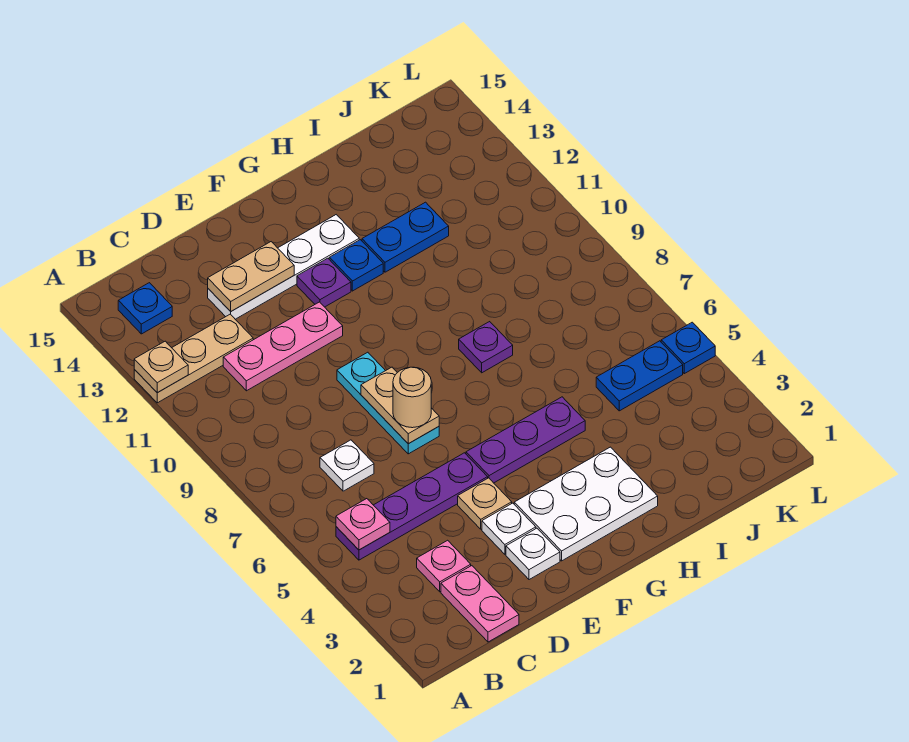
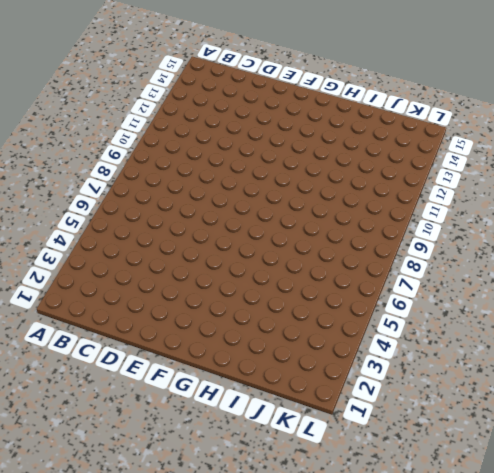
none -> tan 1x3 plate [134,314,253,403]
none -> purple 1x4 plate [336,453,488,560]
none -> blue 1x1 plate [118,283,172,334]

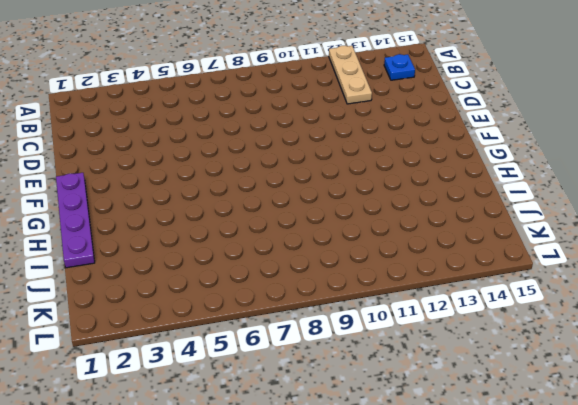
purple 1x4 plate [56,173,95,268] -> purple 1x4 plate moved to [336,453,488,560]
none -> pink 1x2 plate [441,566,519,642]
none -> pink 1x1 plate [417,540,471,592]
none -> white 1x1 plate [320,440,374,491]

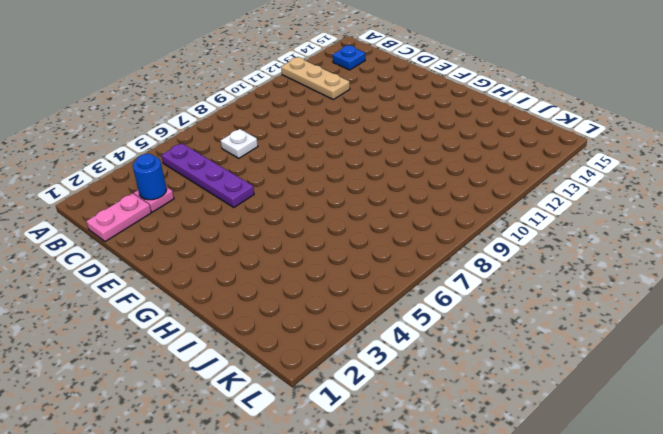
blue 1x1 round brick [133,154,166,200] -> none
none -> pink 1x3 plate [223,302,343,391]
none -> white 1x4 plate [208,215,359,319]
none -> white 1x1 plate [506,528,560,580]

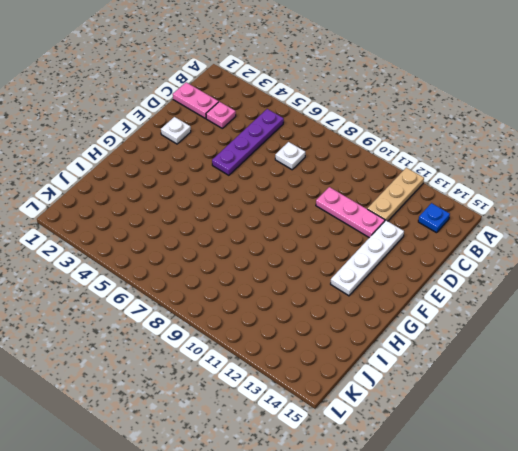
pink 1x3 plate [316,187,385,238] -> pink 1x3 plate turned to [223,302,343,391]
none -> white 1x1 plate [482,503,536,554]
none -> tan 1x1 plate [458,478,512,529]
none -> cyan 1x3 plate [337,352,439,454]

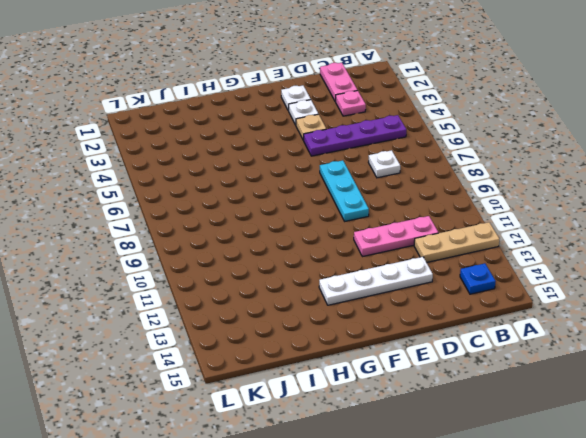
none -> white 2x3 plate [514,447,658,561]
none -> purple 1x3 plate [466,397,585,483]
none -> purple 1x1 plate [297,258,351,307]

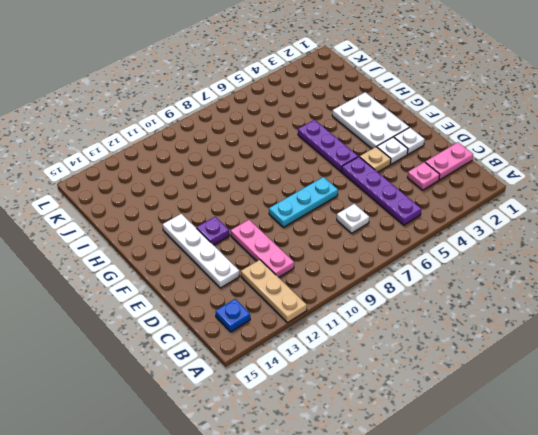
none -> blue 1x1 plate [329,240,383,291]
none -> purple 1x1 plate [459,322,513,373]
none -> blue 1x2 plate [362,202,449,272]

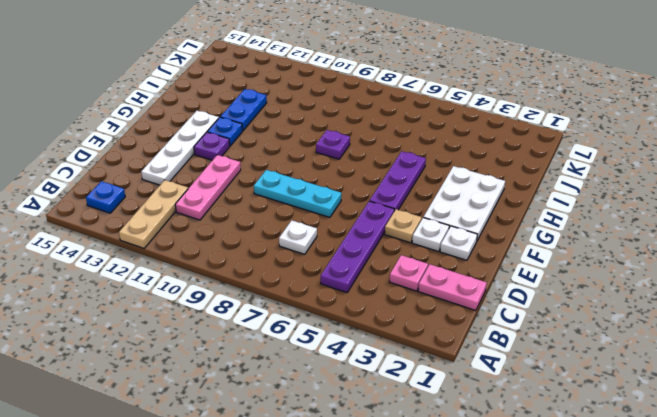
none -> blue 1x2 plate [596,341,683,411]
none -> blue 1x1 plate [661,322,715,374]
none -> tan 1x1 plate [134,341,188,393]

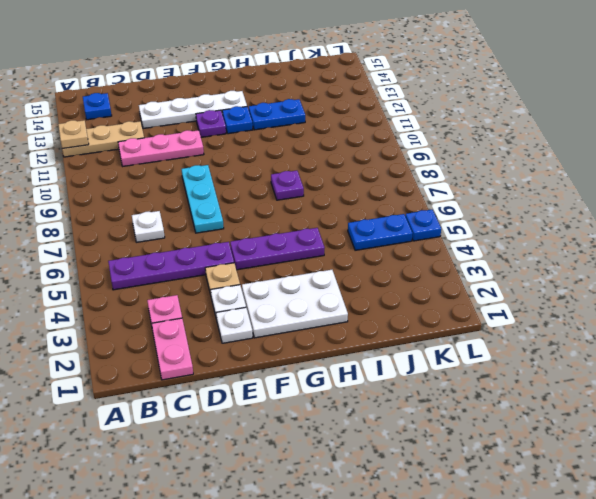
none -> pink 1x1 plate [336,499,390,550]
none -> tan 1x2 plate [208,242,294,311]
none -> tan 1x2 plate [361,367,439,444]

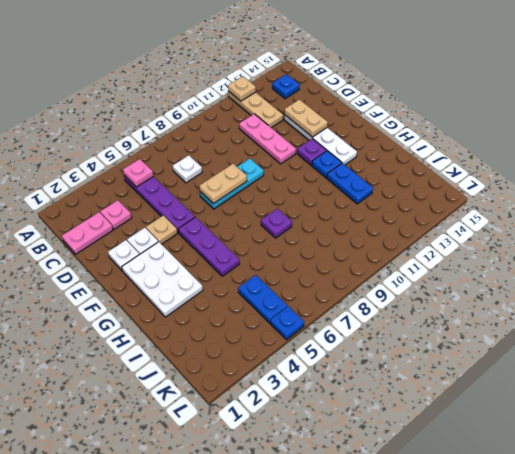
none -> tan 1x1 round brick [393,367,431,428]

